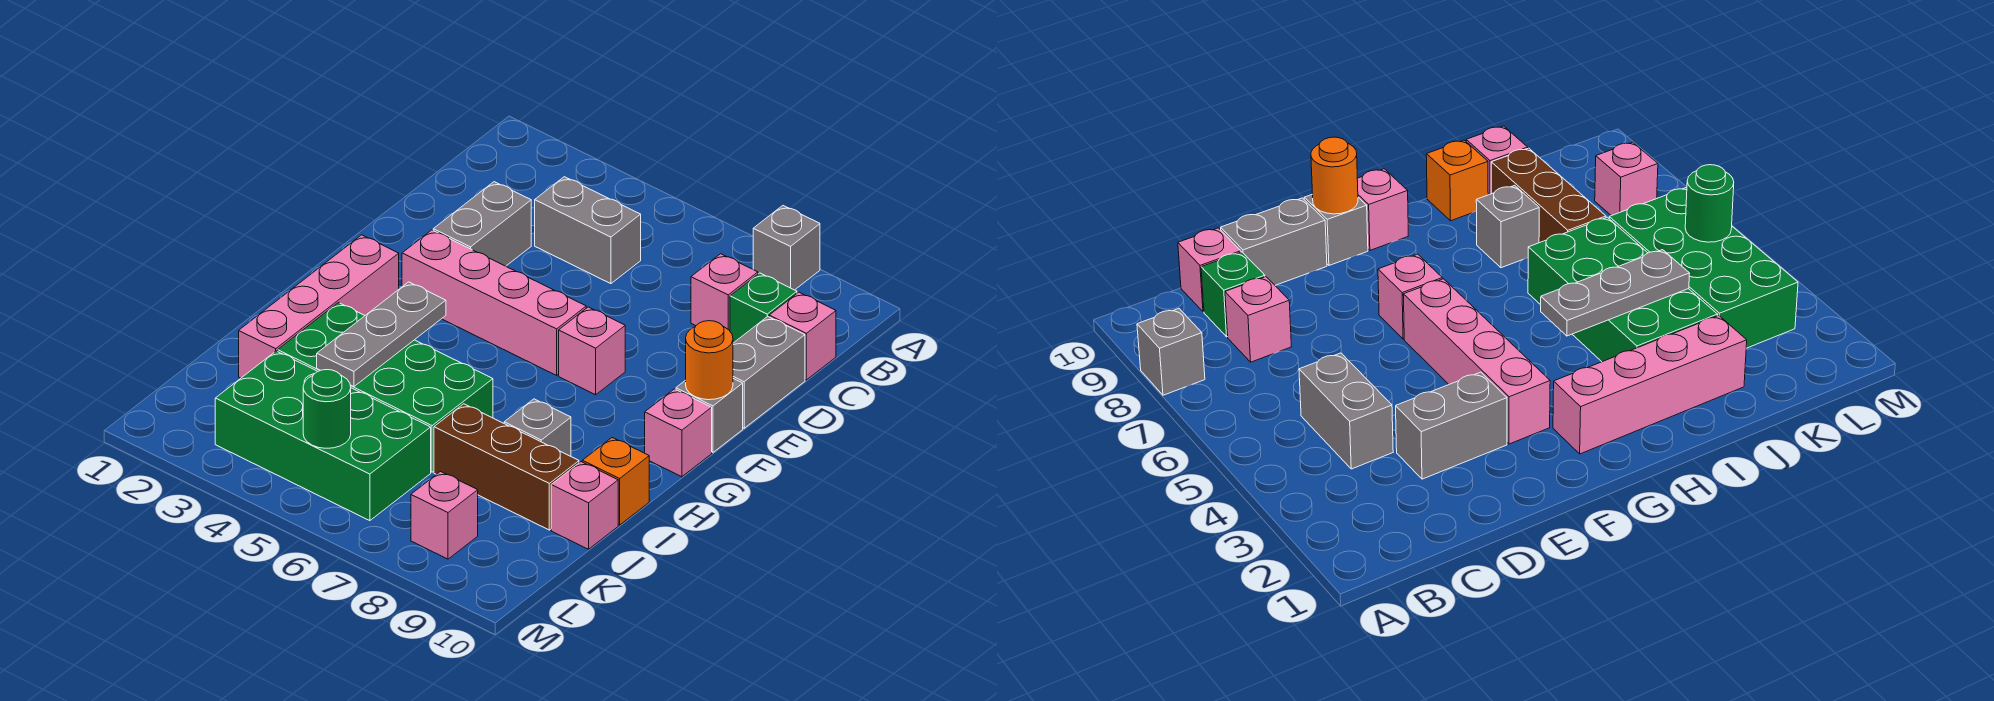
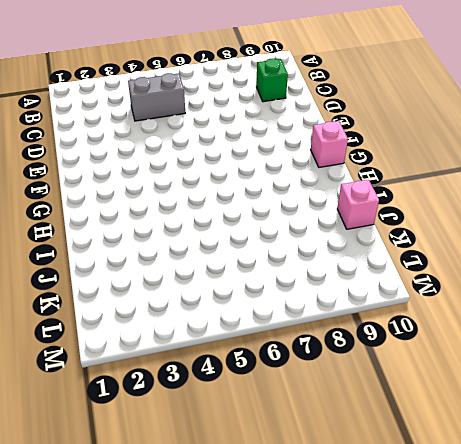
none -> grey 1x1 brick [753,206,820,290]
none -> pink 1x1 brick [691,254,758,331]
none -> pink 1x1 brick [769,292,836,380]

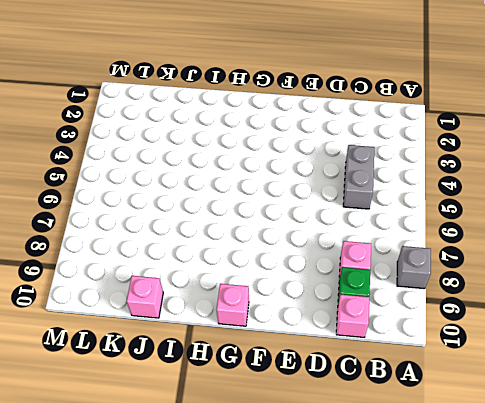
none -> grey 1x2 brick [433,182,531,266]
none -> grey 1x2 brick [733,316,805,428]
none -> pink 1x4 brick [402,230,586,375]

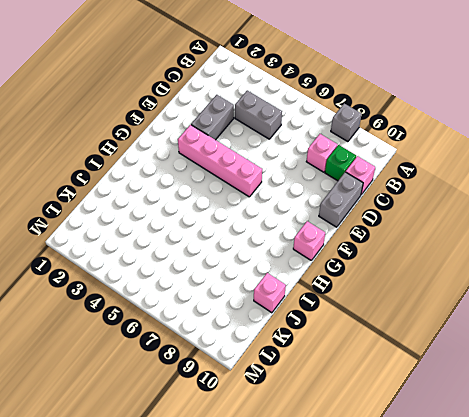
none -> pink 1x1 brick [559,307,625,395]
none -> grey 1x1 brick [676,379,743,452]
none -> pink 1x4 brick [239,235,399,378]

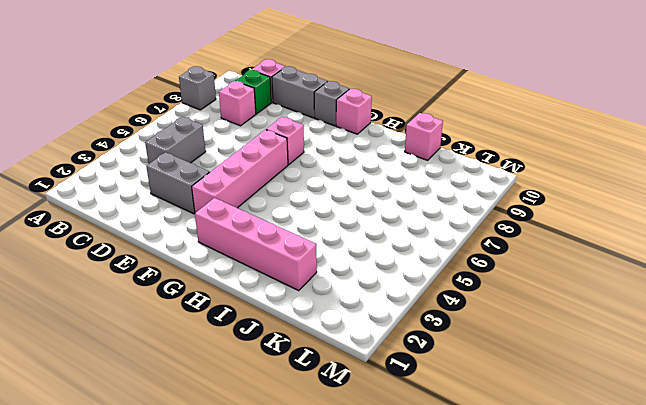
none -> green 2x4 brick [278,303,493,472]
none -> grey 1x1 brick [504,399,571,456]
none -> orange 1x1 brick [582,438,649,525]

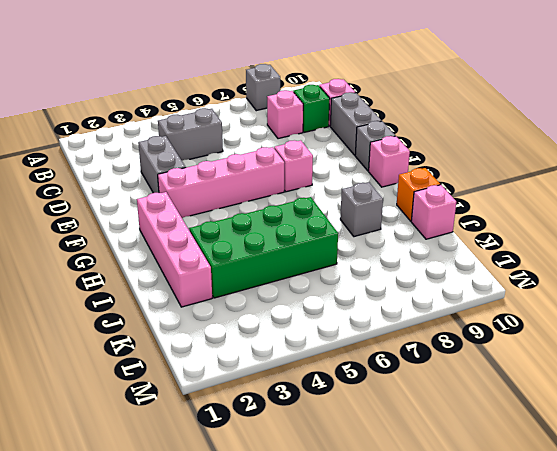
none -> brown 1x3 brick [434,404,579,530]
none -> green 2x4 brick [215,351,431,521]
none -> pink 1x1 brick [411,472,478,559]

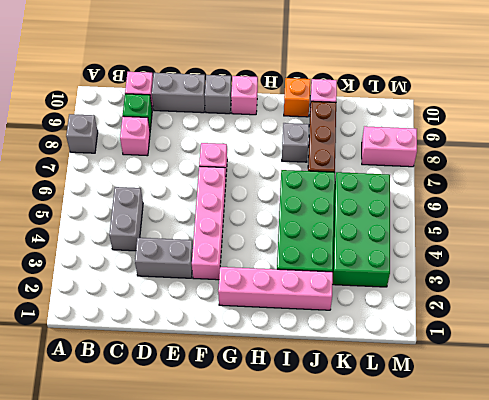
pink 1x2 brick [362,126,417,167] -> pink 1x1 brick [411,472,478,559]
none -> orange 1x1 round brick [686,321,733,400]
none -> grey 1x3 plate [317,282,446,387]
none -> green 1x1 round brick [303,370,351,448]

